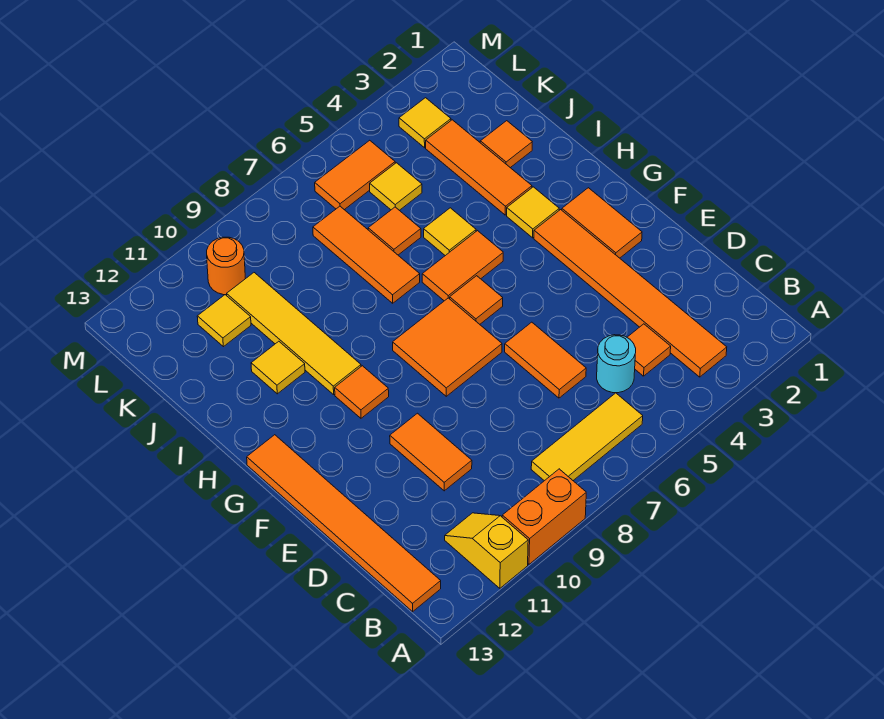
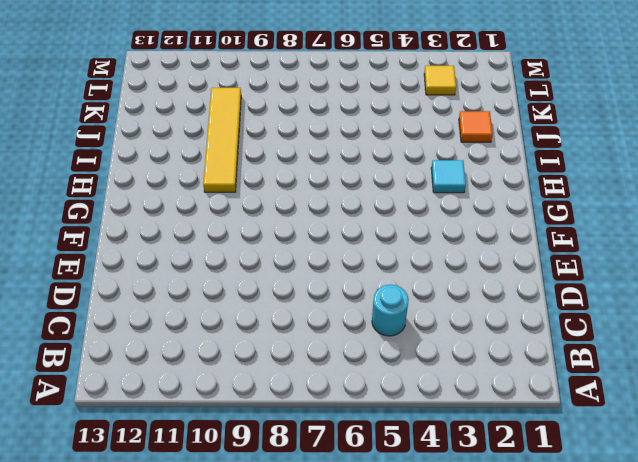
cyan 1x1 tile [431,160,466,193] -> yellow 1x1 tile [507,187,559,238]
none -> orange 1x2 brick [502,469,586,564]
none -> yellow 1x2 slope [445,513,528,588]
none -> orange 1x6 tile [534,210,727,377]

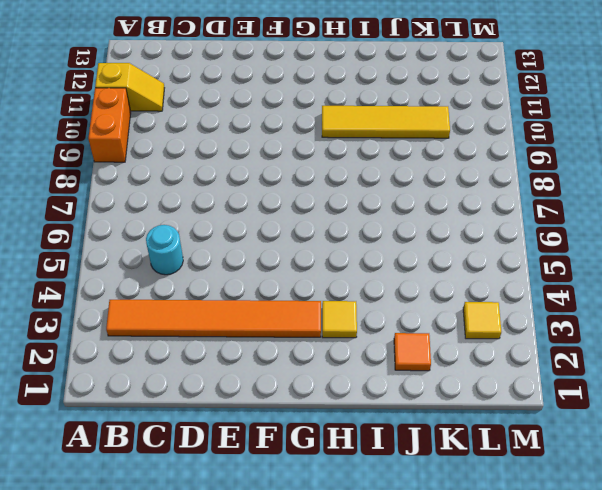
none -> yellow 1x3 tile [531,393,643,481]
none -> orange 1x6 tile [247,435,441,612]
none -> orange 1x1 tile [627,324,671,376]

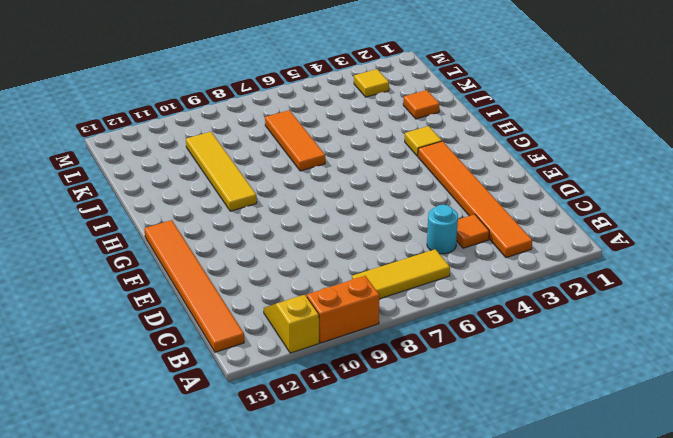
none -> orange 1x2 tile [505,322,586,398]
none -> orange 1x2 tile [390,413,472,491]
none -> orange 1x2 tile [562,188,642,258]

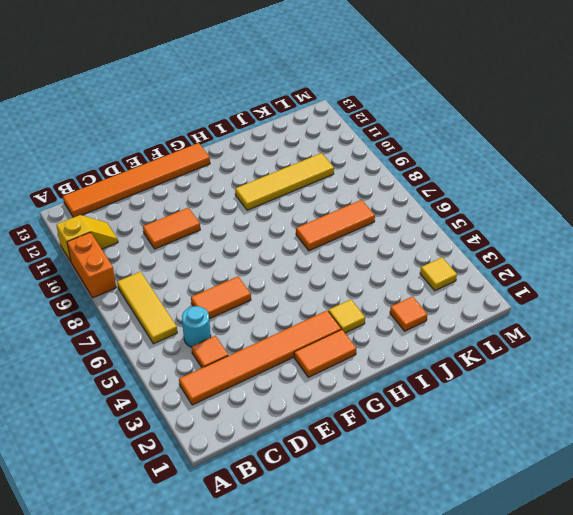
none -> orange 2x2 tile [393,298,502,396]
none -> orange 1x1 tile [450,276,503,324]
none -> orange 1x1 tile [335,366,389,418]

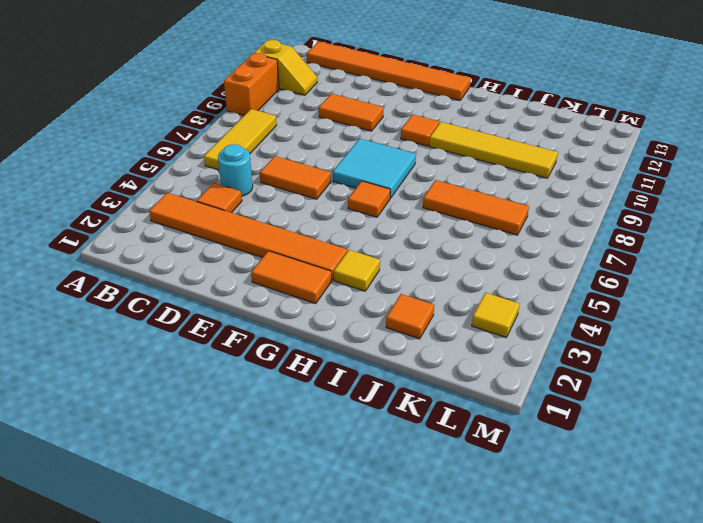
cyan 2x2 tile [333,138,416,198] -> orange 2x2 tile [393,298,502,396]
none -> orange 1x2 tile [422,231,503,301]
none -> orange 1x3 tile [426,120,532,215]
none -> yellow 1x1 tile [424,208,476,256]

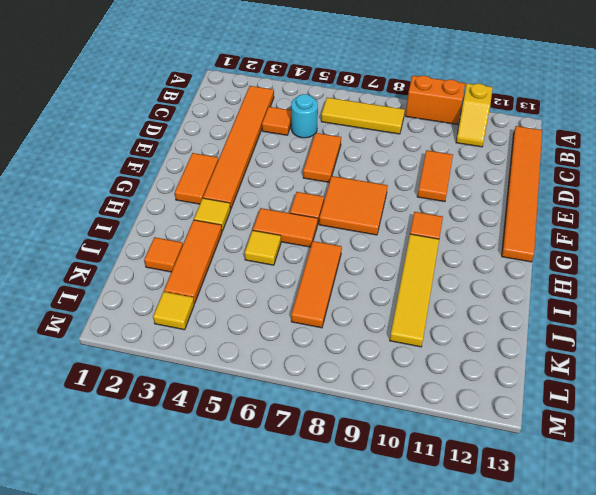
none -> yellow 1x1 tile [251,341,305,394]
none -> orange 1x1 tile [368,207,421,255]
none -> yellow 1x1 tile [370,163,422,210]

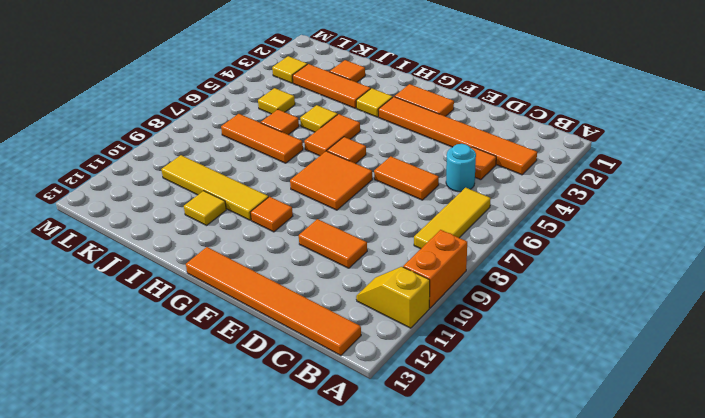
none -> yellow 1x1 tile [197,295,251,347]
none -> orange 1x2 tile [315,140,395,210]
none -> orange 1x1 round brick [207,237,245,295]

